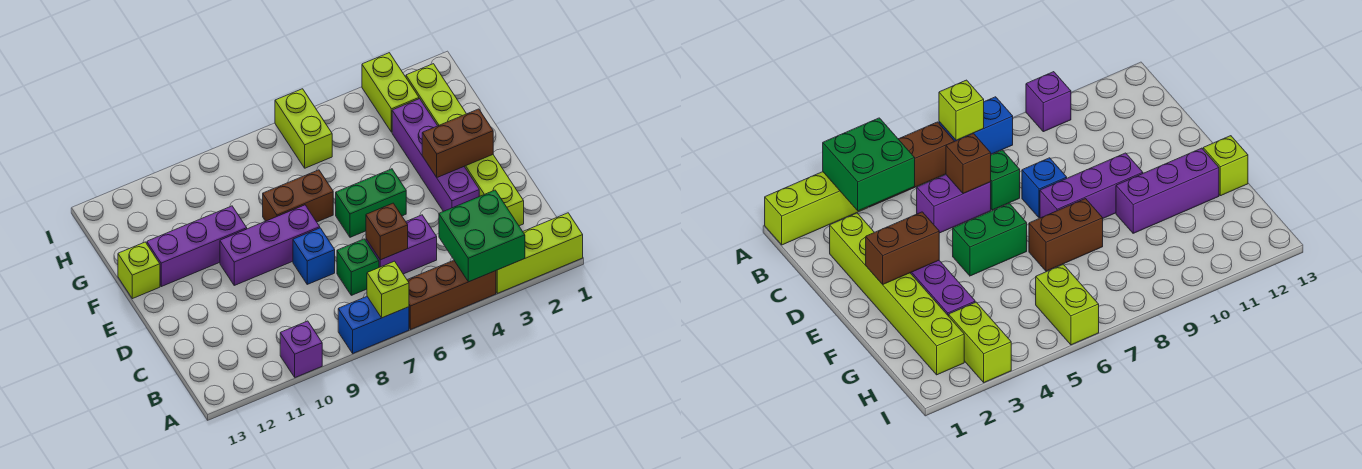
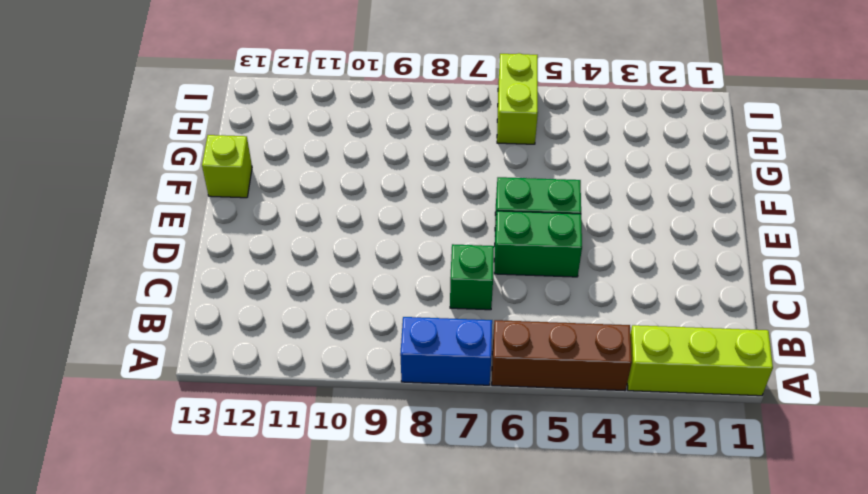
green 1x2 brick [494,211,582,277] -> none
none -> purple 1x1 brick [280,321,322,377]
none -> lime 1x6 brick [406,64,524,226]
none -> purple 1x2 brick [366,215,437,274]

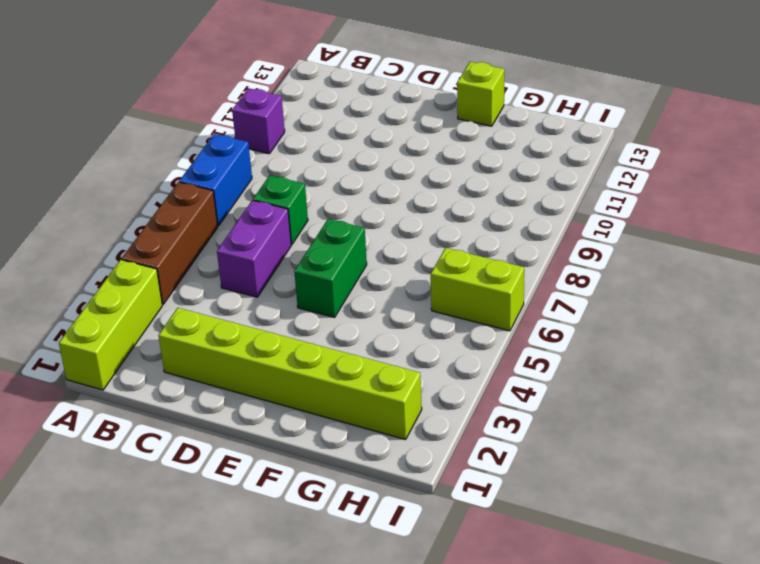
none -> purple 1x4 brick [392,99,479,212]
none -> blue 1x1 brick [293,228,335,284]
none -> purple 1x3 brick [220,205,320,285]

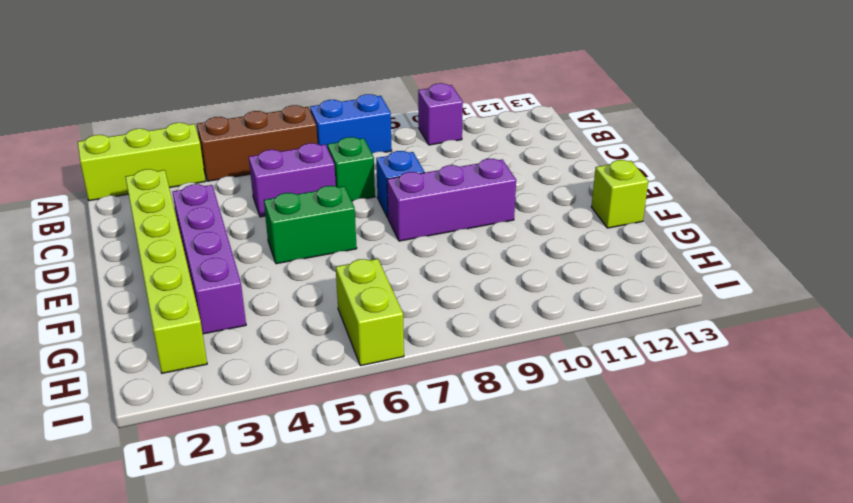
none -> brown 1x2 brick [263,170,333,222]
none -> purple 1x3 brick [147,206,247,287]
none -> lime 1x2 brick [362,53,419,132]

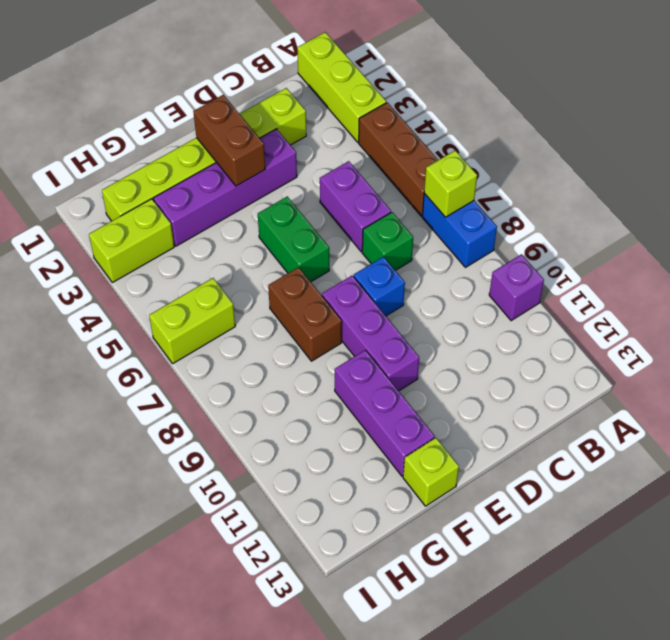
none -> green 2x2 brick [439,190,525,282]
none -> brown 1x1 brick [366,203,408,260]

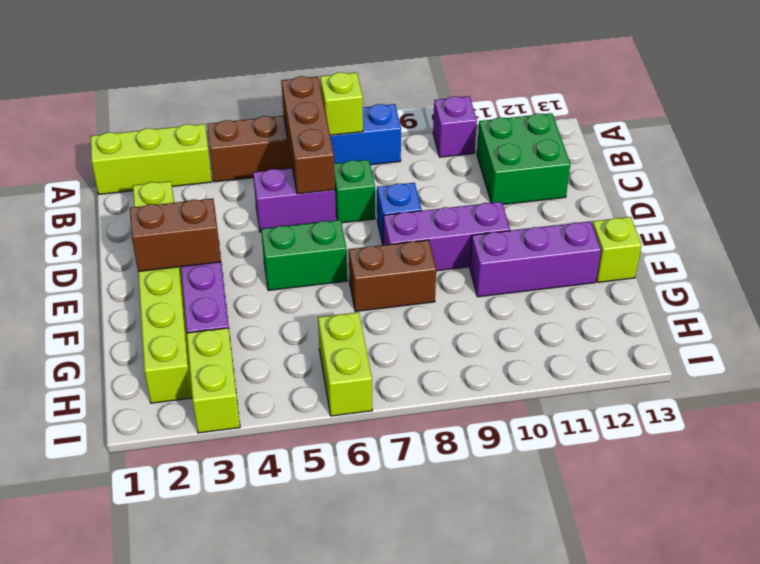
brown 1x3 brick [281,76,335,194] -> brown 1x1 brick [366,203,408,260]
green 2x2 brick [477,113,570,205] -> green 2x2 brick moved to [439,190,525,282]

